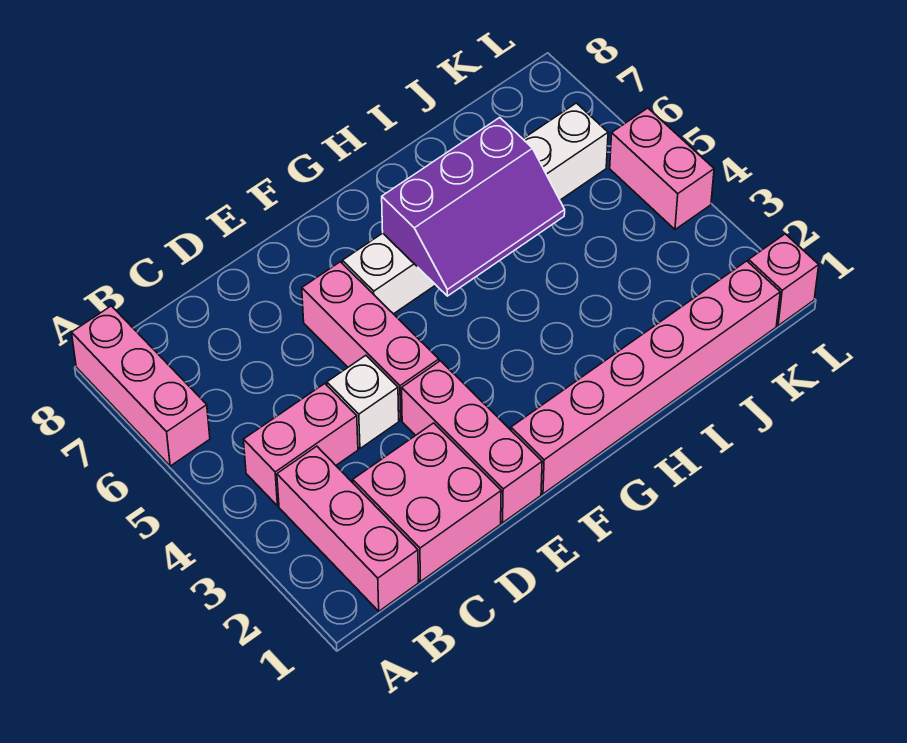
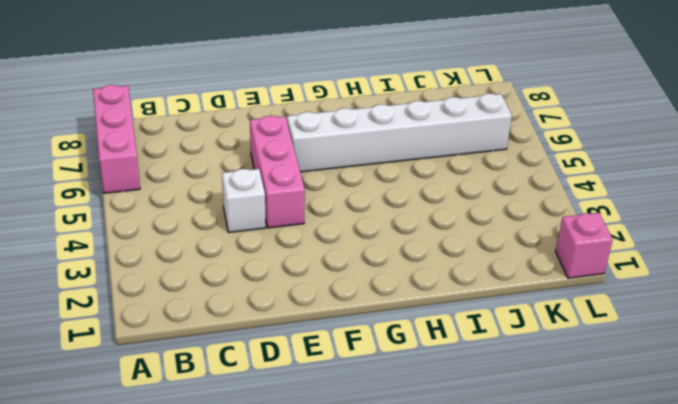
none -> pink 1x3 brick [277,446,418,611]
none -> pink 1x2 brick [244,384,358,506]
none -> pink 2x2 brick [353,423,501,582]

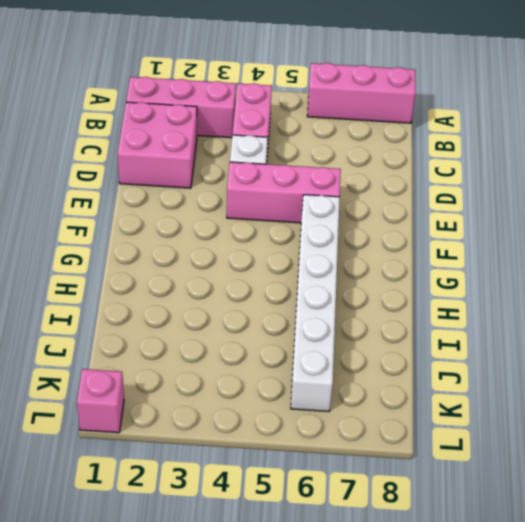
none -> pink 1x3 brick [402,361,542,523]
none -> pink 1x6 brick [511,261,780,494]
none -> pink 1x2 brick [610,108,714,229]

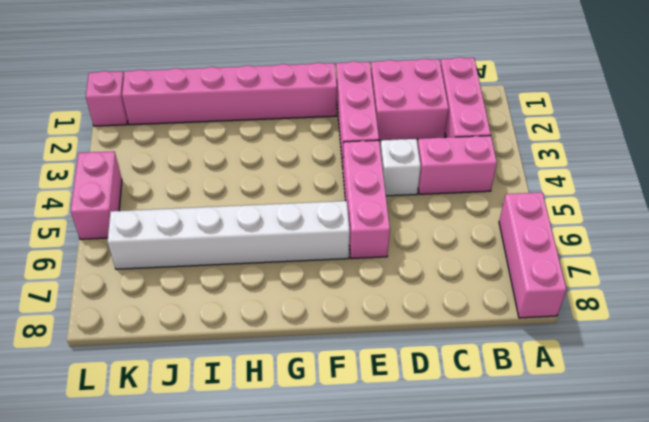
none -> purple 2x3 slope [382,118,565,296]

